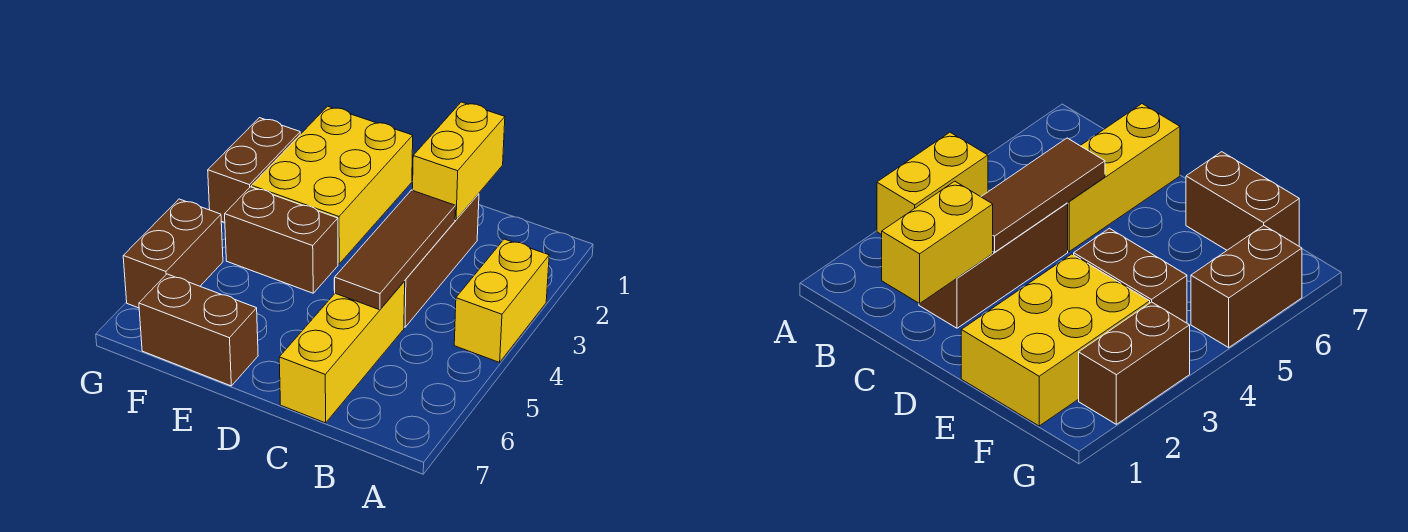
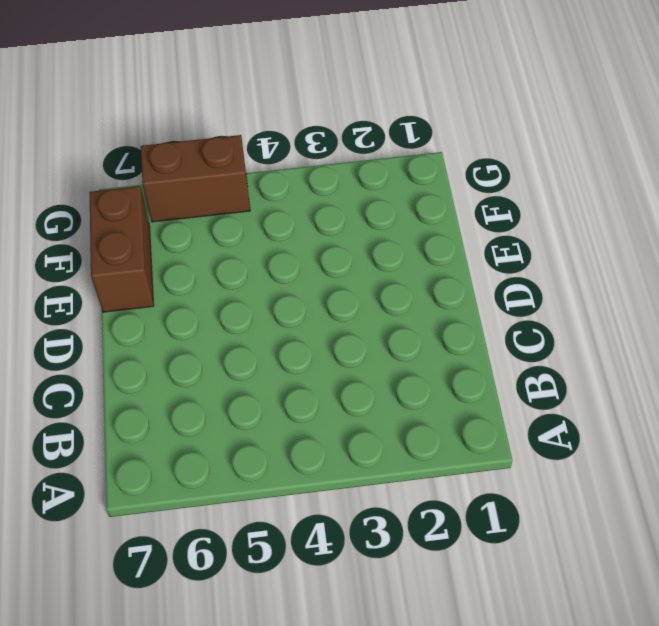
none -> yellow 1x2 brick [454,239,549,362]
none -> brown 1x3 brick [404,194,479,327]

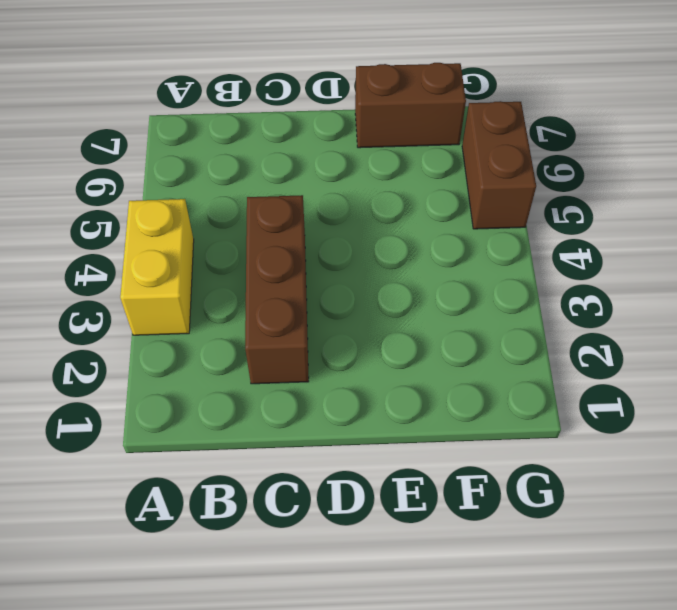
none -> yellow 1x3 brick [279,281,405,423]
none -> yellow 2x3 brick [252,106,413,264]

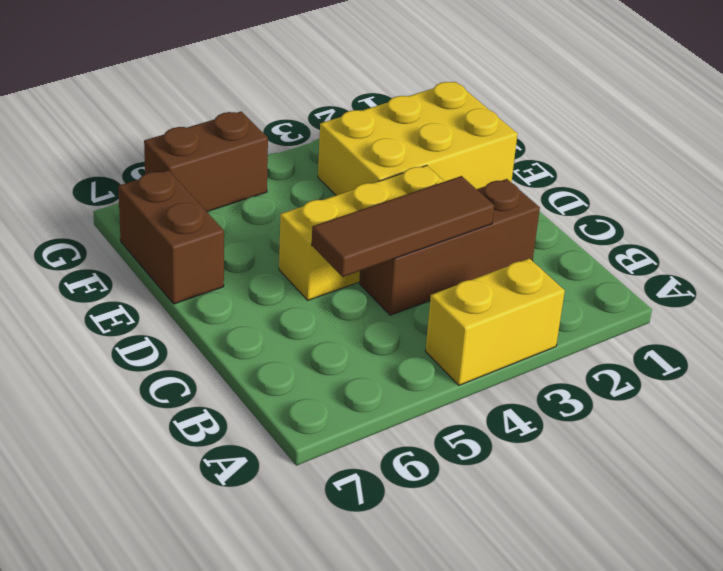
yellow 1x3 brick [279,165,445,300] -> yellow 1x3 brick moved to [279,281,405,423]
none -> brown 1x2 brick [225,187,338,293]
none -> brown 1x2 brick [208,118,300,222]

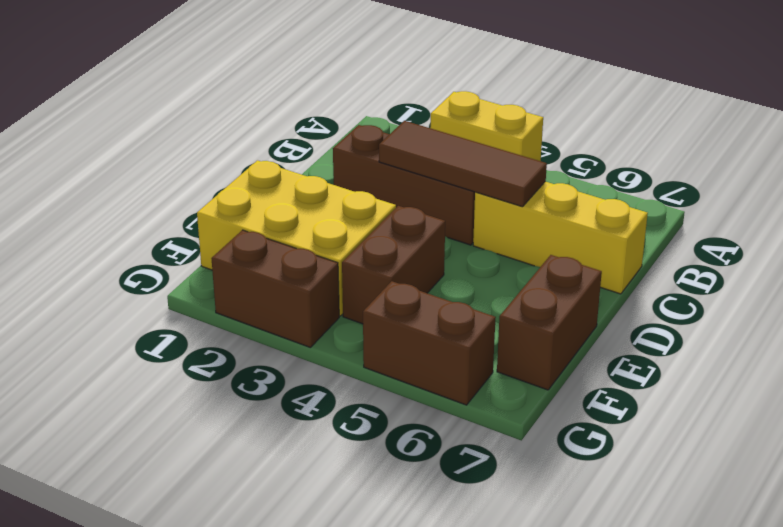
none -> yellow 1x2 brick [413,102,505,220]

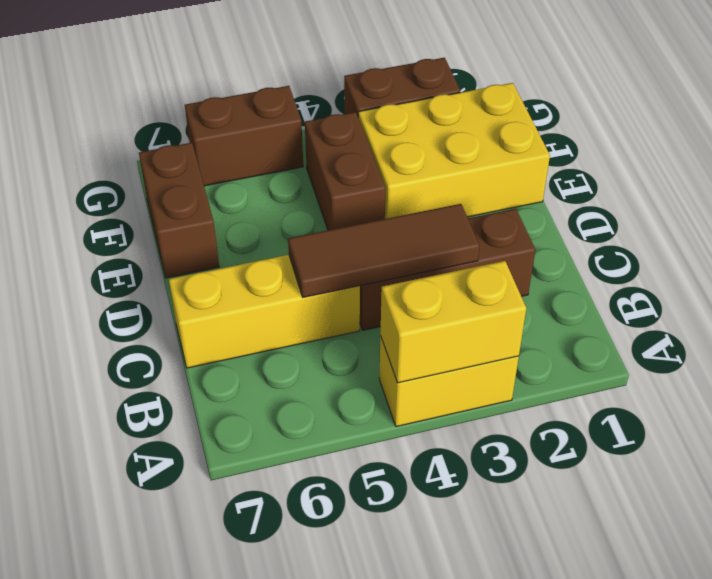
yellow 1x2 brick [381,261,526,383] -> yellow 1x2 brick moved to [413,102,505,220]

